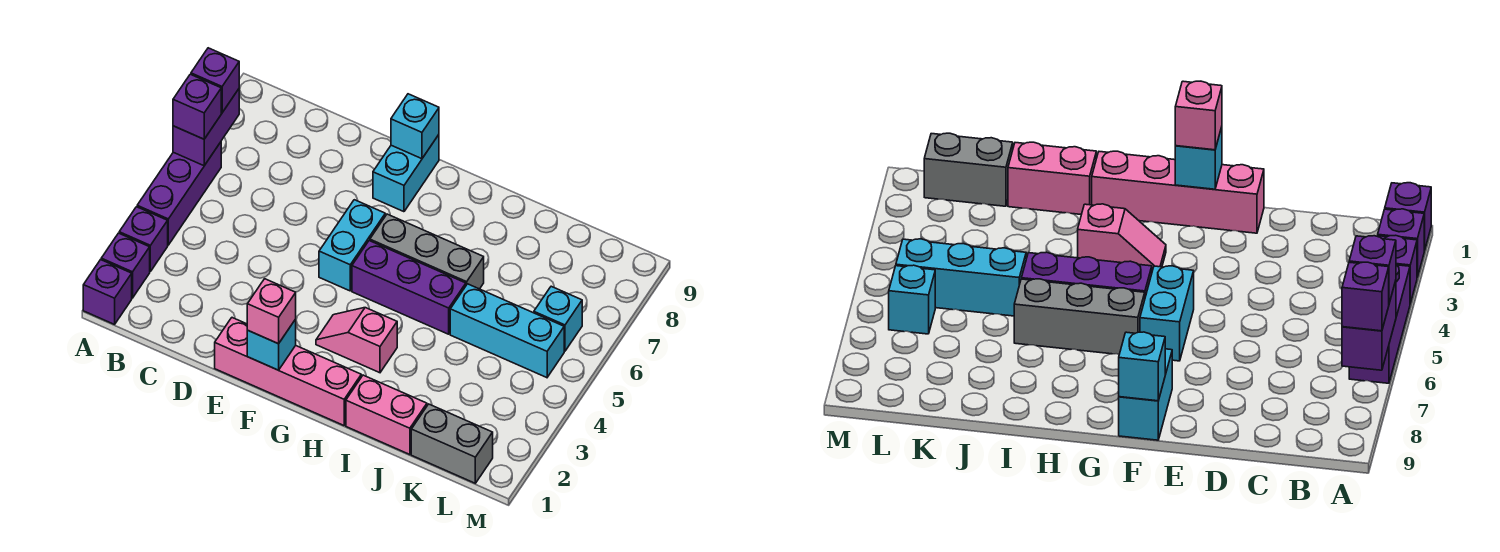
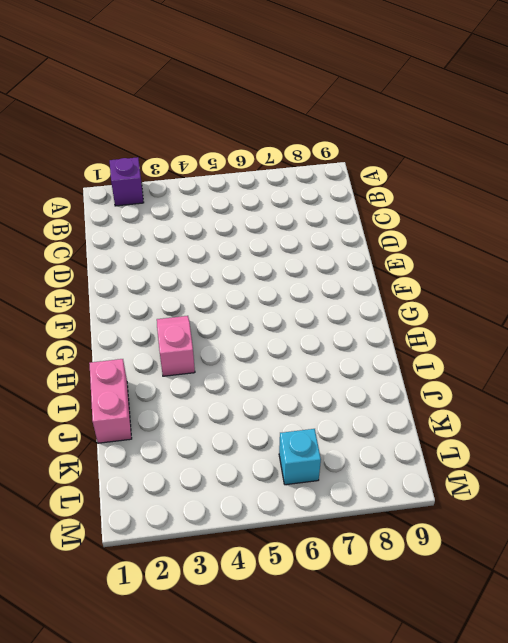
none -> purple 1x1 brick [83,260,132,324]
none -> purple 1x1 brick [119,207,168,271]
none -> purple 1x3 brick [137,142,221,245]

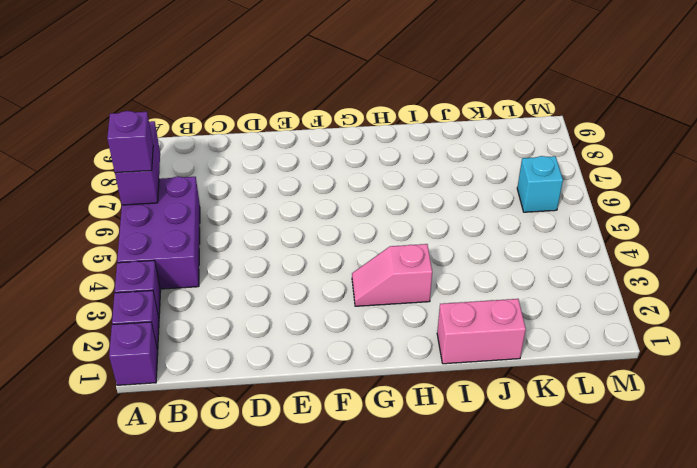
purple 2x3 brick [117,176,200,289] -> purple 1x3 brick [137,142,221,245]
none -> pink 1x4 brick [215,318,361,425]
none -> cyan 1x2 brick [319,200,385,291]
none -> cyan 1x2 brick [373,135,439,212]

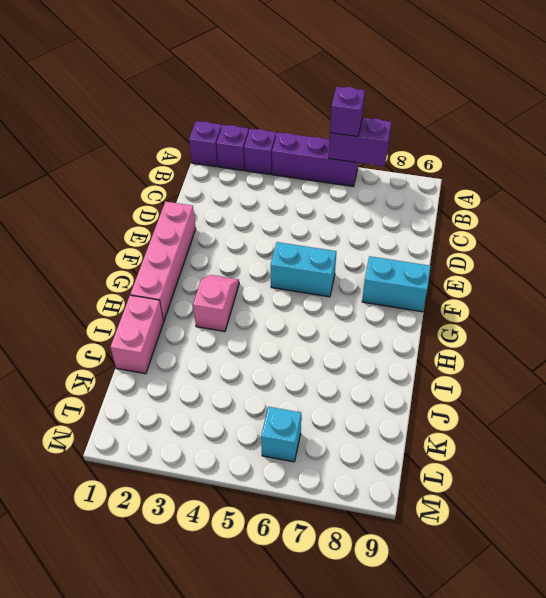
none -> purple 1x3 brick [352,241,466,334]
none -> grey 1x3 brick [370,214,484,289]
none -> cyan 1x3 brick [450,284,564,378]

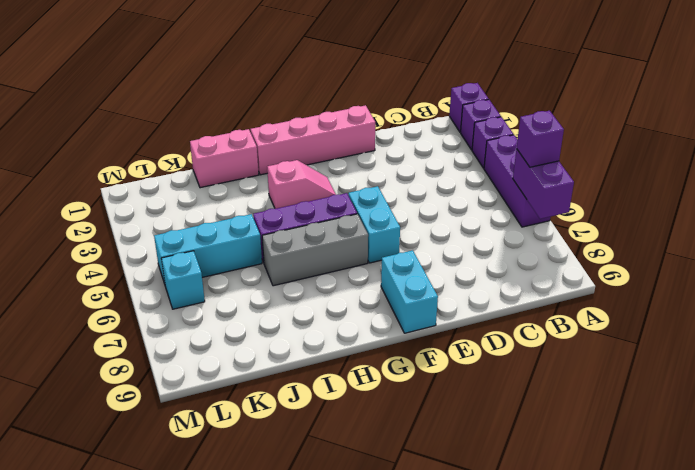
none -> grey 1x2 brick [411,404,493,483]
none -> cyan 1x1 brick [247,319,296,370]
none -> cyan 1x1 brick [391,94,439,159]

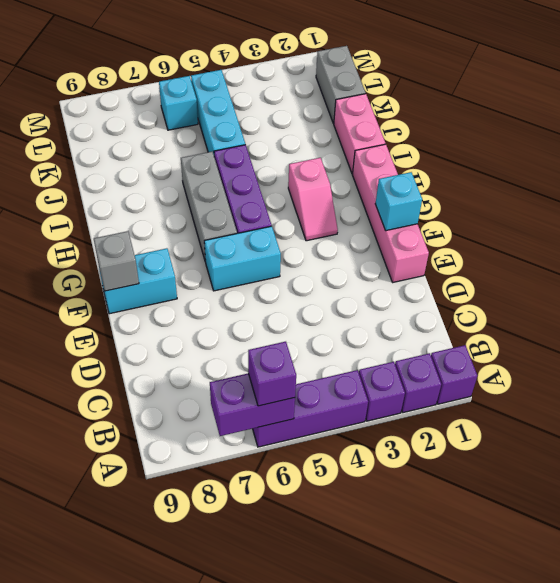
grey 1x1 brick [94,231,139,291] -> cyan 1x1 brick [391,94,439,159]
none -> purple 1x1 brick [191,48,239,113]
none -> pink 1x1 brick [247,279,296,344]

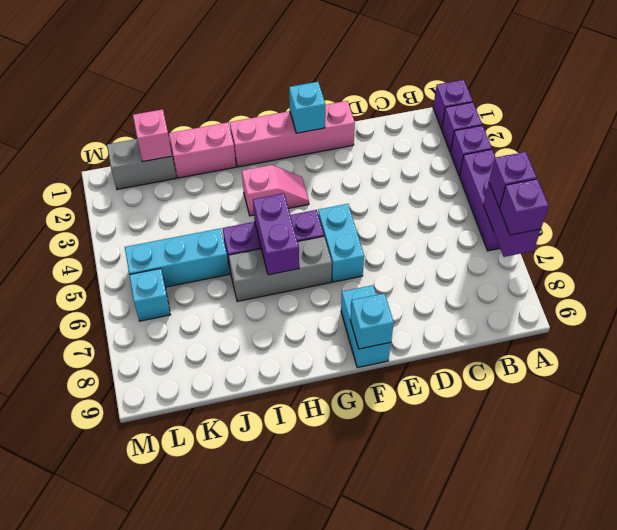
purple 1x2 brick [253,193,299,275] -> none
pink 1x1 brick [133,109,172,162] -> pink 1x1 brick moved to [247,279,296,344]

